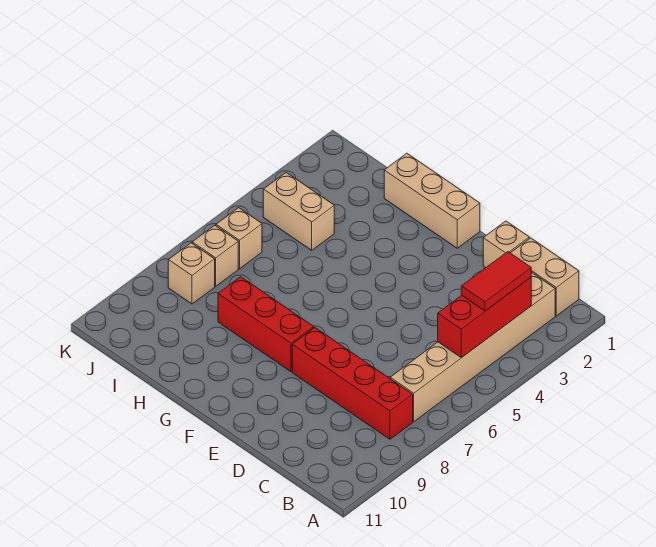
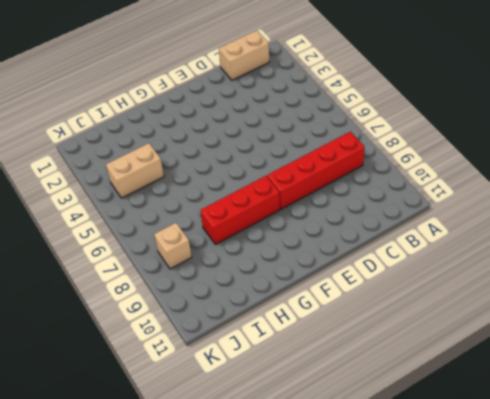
none -> tan 1x6 brick [390,272,555,422]
none -> tan 1x1 brick [483,221,529,268]
none -> tan 1x3 brick [384,153,480,248]

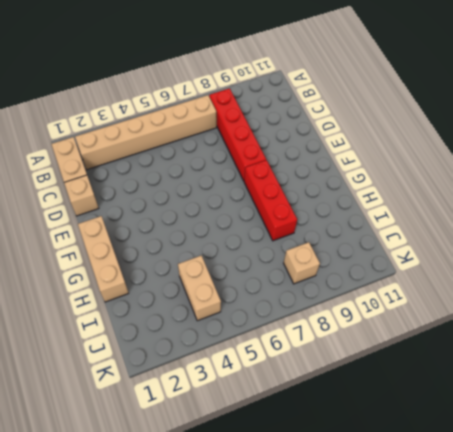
none -> tan 1x1 brick [216,208,262,269]
none -> tan 1x1 brick [192,225,238,286]
none -> red 1x3 brick [438,278,531,358]

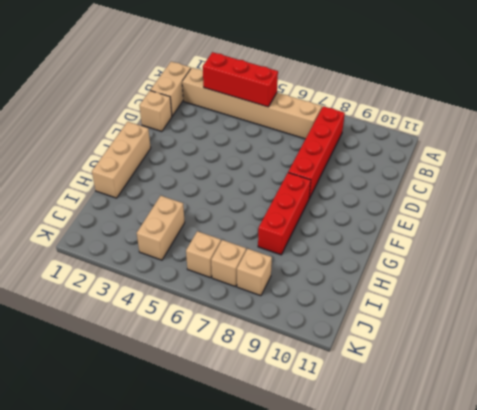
none -> red 1x2 tile [461,252,531,311]

